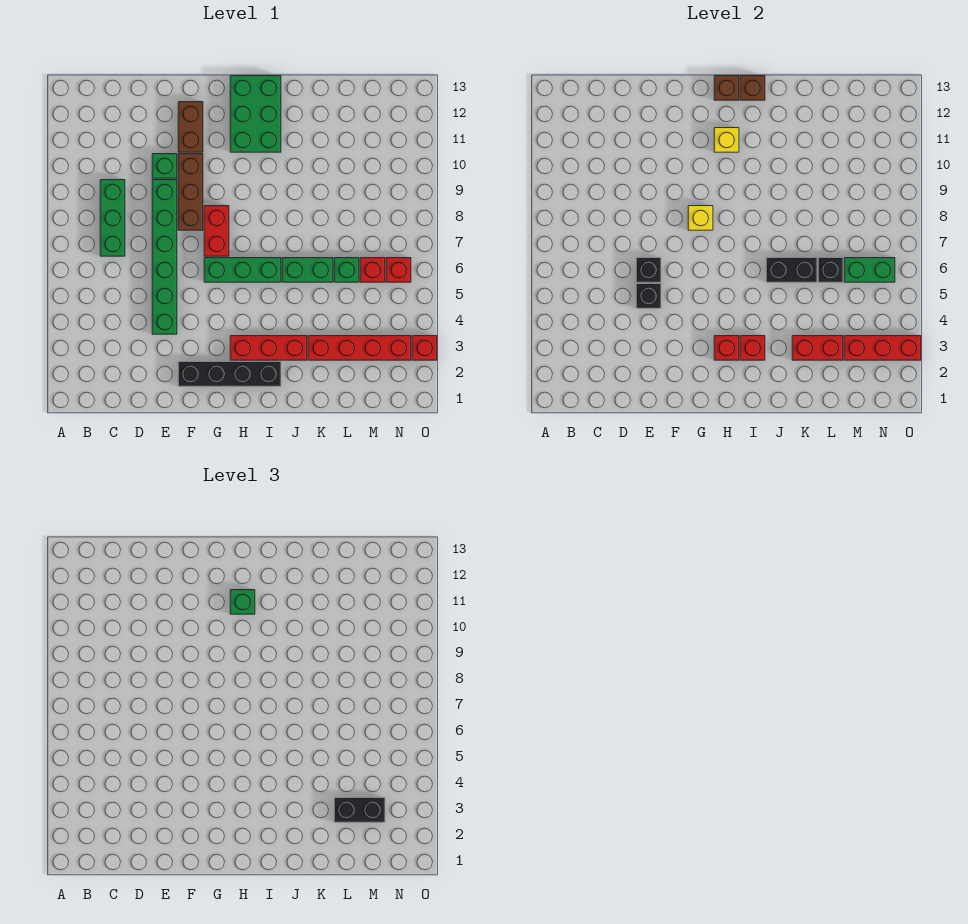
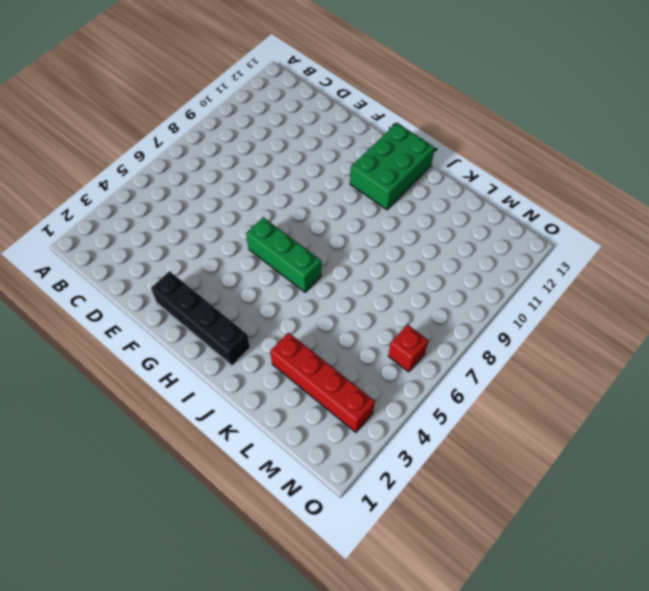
none -> green 1x3 brick [100,180,125,256]
none -> green 1x6 brick [152,180,177,334]
none -> green 1x1 brick [152,154,177,178]
none -> brown 1x3 brick [178,154,203,230]

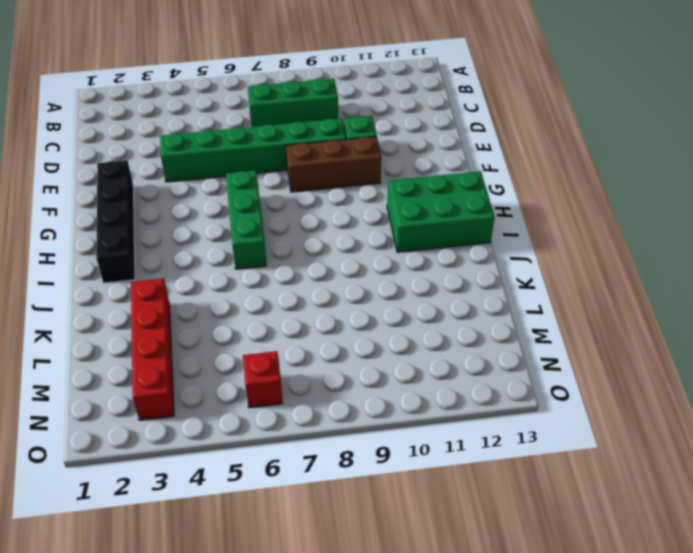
none -> brown 1x2 brick [178,102,203,152]
none -> red 1x2 brick [204,206,229,256]
none -> red 1x3 brick [230,336,307,360]
none -> green 1x2 brick [282,258,333,282]

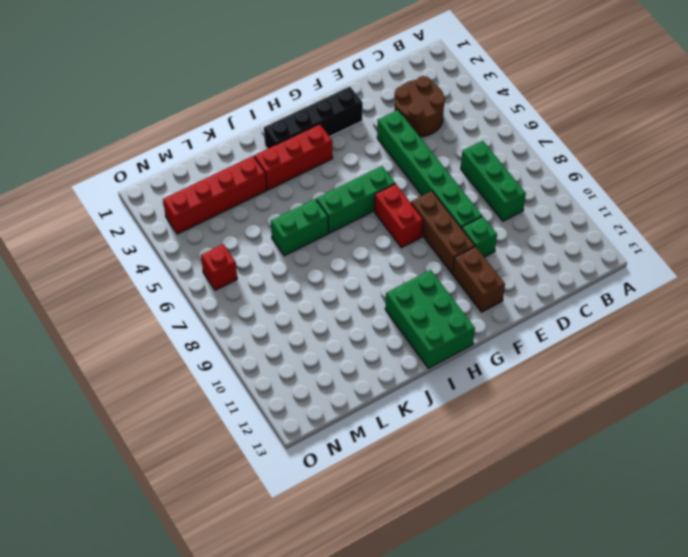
brown 2x2 round brick [395,76,445,137] -> none
none -> green 1x1 brick [334,258,359,282]
none -> red 1x1 brick [360,258,385,282]
none -> red 1x1 brick [412,336,437,360]
none -> black 1x1 brick [636,284,661,308]

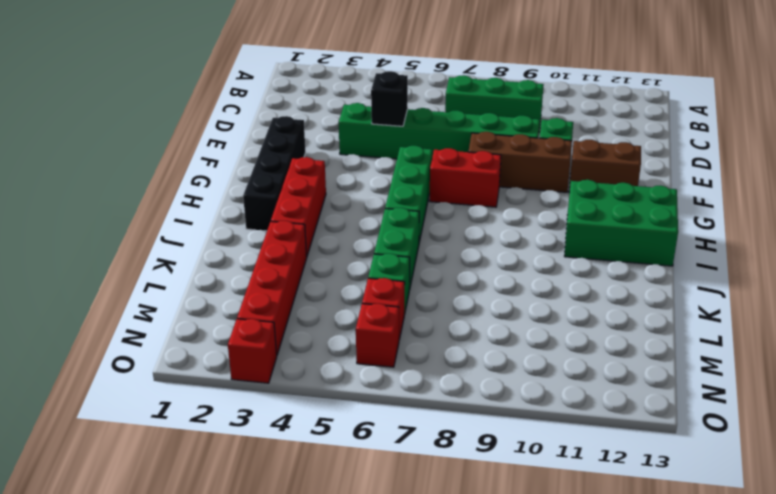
none -> black 1x1 brick [636,258,661,282]
none -> yellow 1x1 brick [688,206,713,230]
none -> red 1x1 brick [714,336,739,360]
none -> yellow 1x1 brick [714,128,739,152]

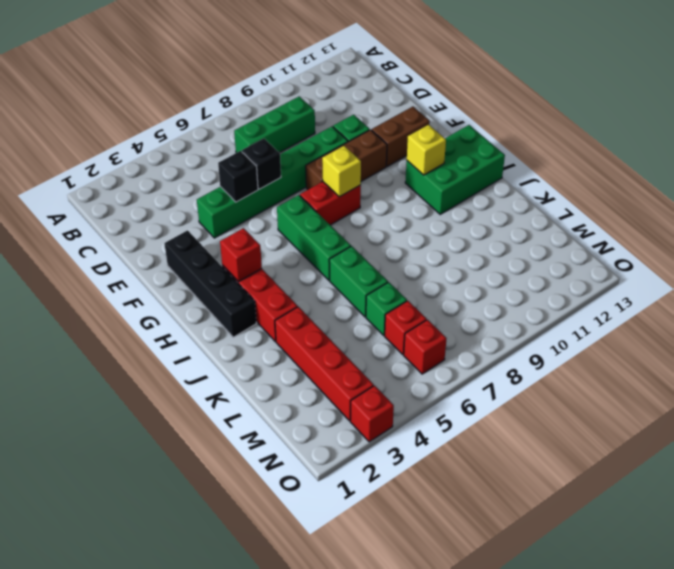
none -> brown 1x1 brick [714,76,739,100]
none -> red 1x1 brick [740,336,765,360]
none -> brown 1x1 brick [740,76,765,100]
none -> black 1x2 brick [766,258,817,282]

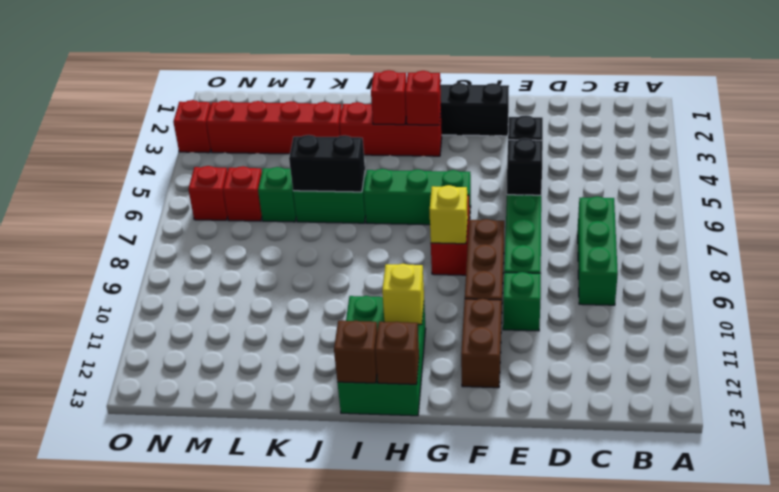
none -> red 1x2 brick [792,336,843,360]
none -> black 1x1 brick [818,258,843,282]
none -> red 1x3 brick [844,336,921,360]
none -> green 1x2 brick [844,258,895,282]

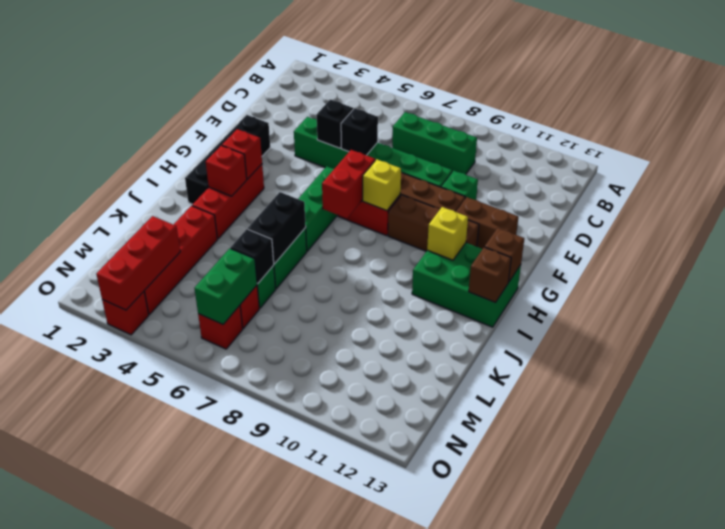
red 1x2 brick [322,150,375,218] -> red 1x2 brick moved to [792,336,843,360]
brown 1x3 brick [388,195,479,251] -> none
none -> green 1x1 brick [230,590,255,614]
none -> black 1x2 brick [334,798,385,822]

